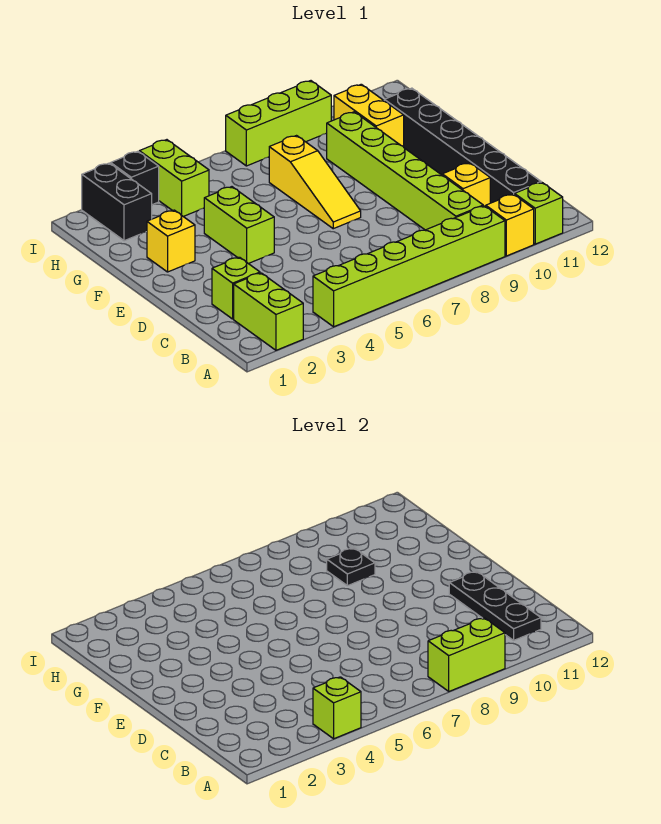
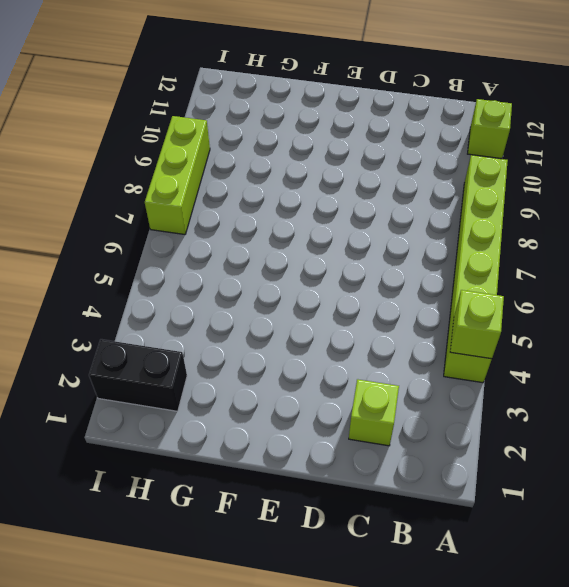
none -> lime 1x2 brick [234,273,303,350]
none -> yellow 1x1 brick [486,194,534,256]
none -> lime 1x6 brick [327,112,483,230]

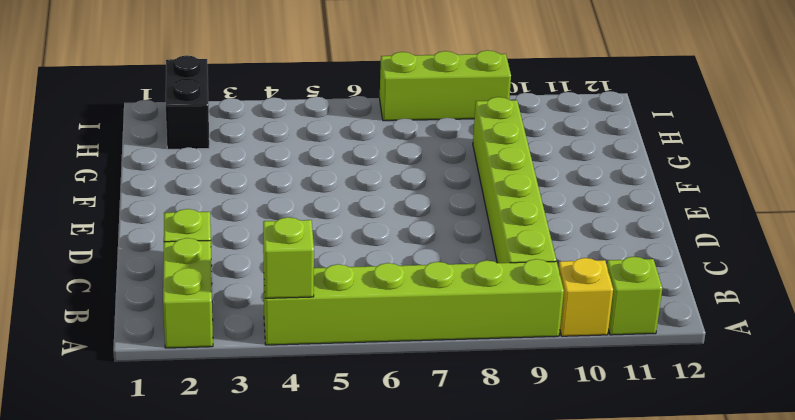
none -> black 1x6 brick [384,88,541,203]
none -> yellow 1x1 brick [442,163,490,207]
none -> lime 1x2 brick [204,187,274,264]

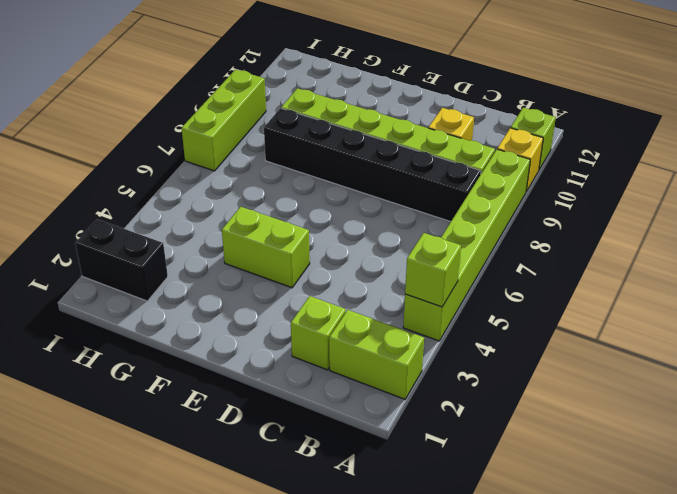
black 1x6 brick [264,108,481,222] -> black 1x6 brick moved to [384,88,541,203]
none -> yellow 1x3 slope [269,136,361,229]
none -> yellow 1x1 brick [147,210,195,272]
none -> yellow 1x2 brick [334,84,404,147]

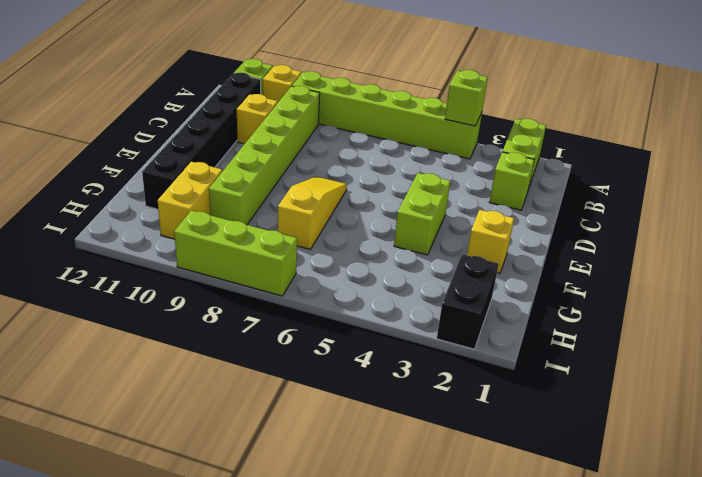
none -> lime 1x2 brick [139,140,209,216]
none -> black 1x1 brick [111,151,159,205]
none -> lime 1x2 brick [428,618,505,691]

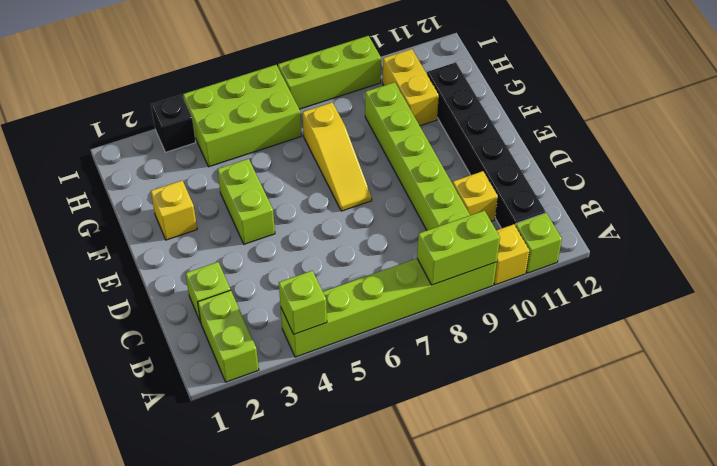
lime 2x3 brick [183,65,302,167] -> lime 1x2 brick [139,140,209,216]
none -> black 1x2 brick [82,163,152,241]
none -> black 1x3 plate [449,572,541,640]
none -> black 1x1 plate [327,548,375,586]

